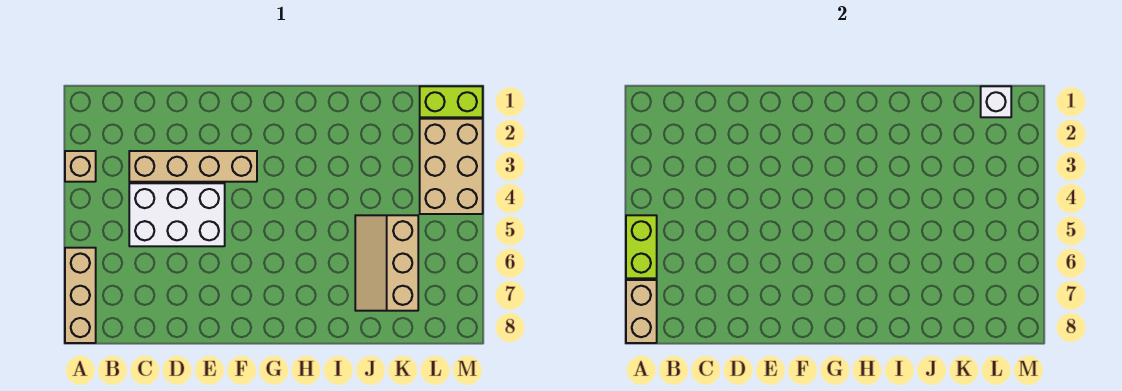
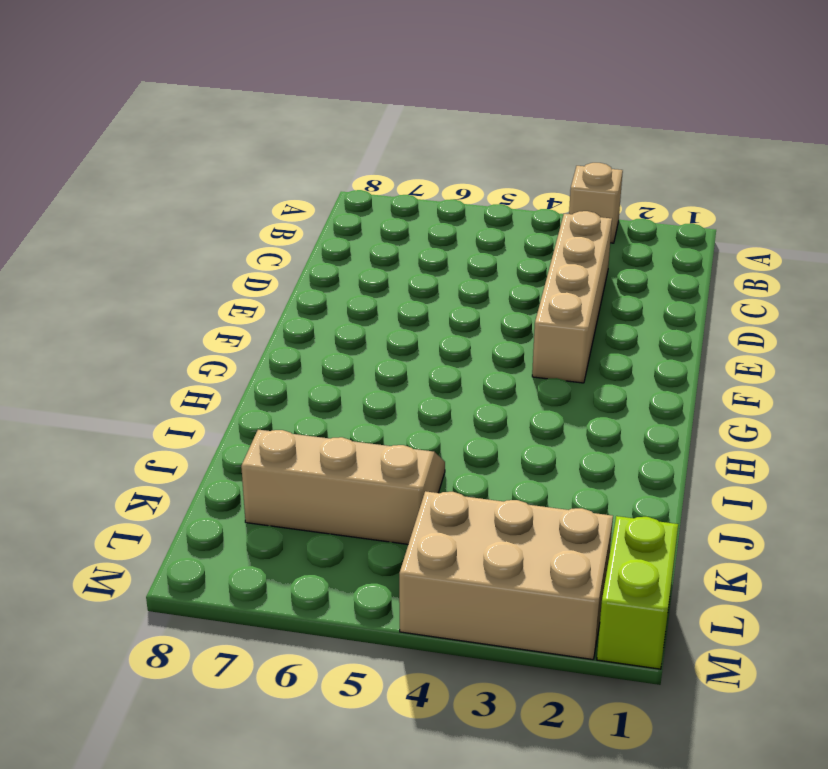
none -> tan 1x3 brick [65,248,96,343]
none -> white 2x3 brick [129,183,225,246]

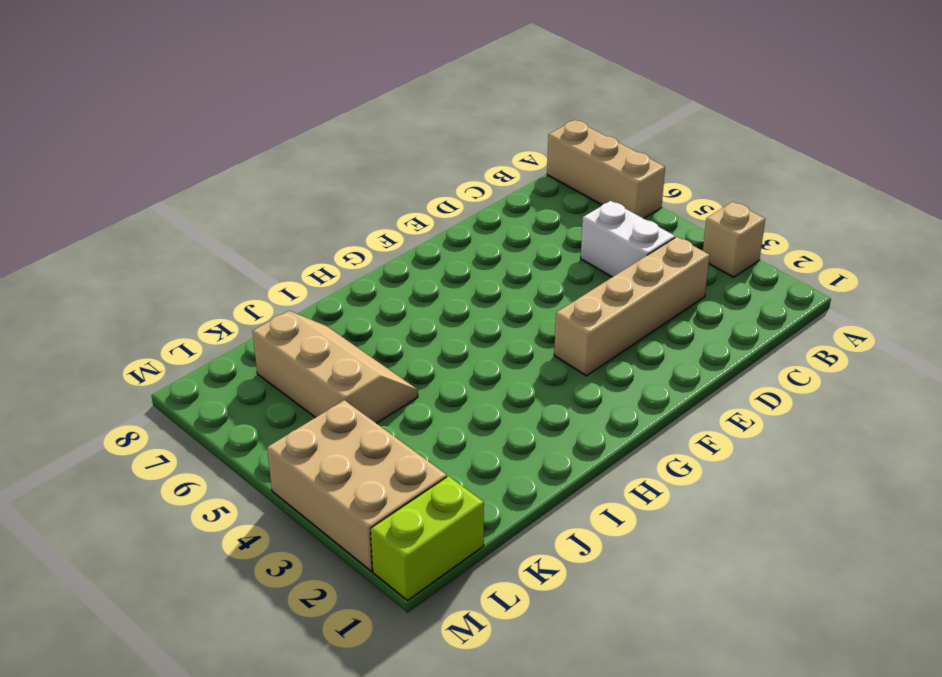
white 1x2 brick [581,201,675,277] -> white 2x3 brick [129,183,225,246]
none -> lime 1x2 brick [626,215,657,278]
none -> tan 1x2 brick [626,280,657,343]

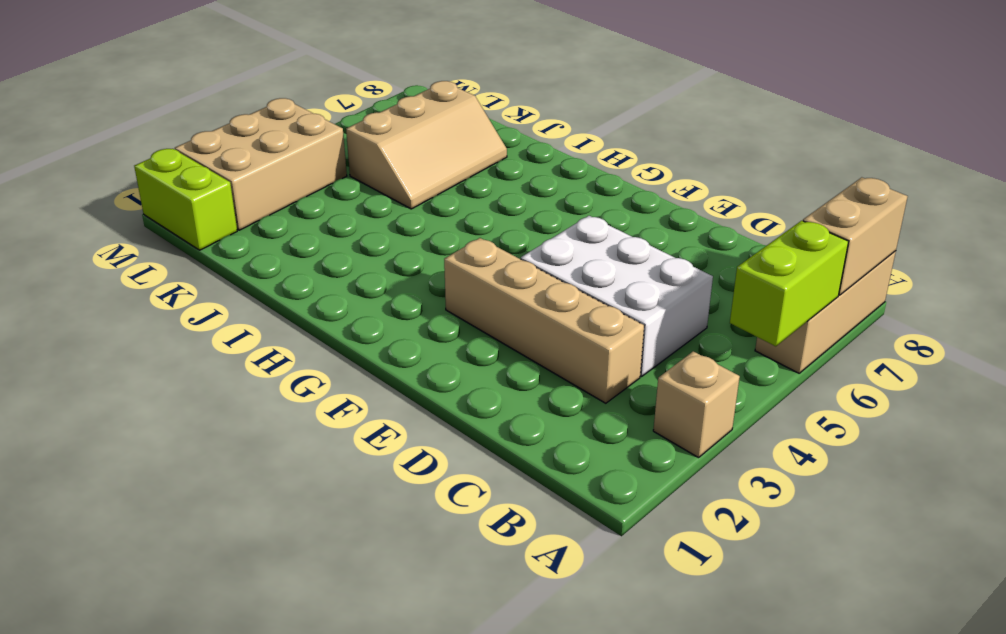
none -> white 1x1 brick [981,86,1011,117]

